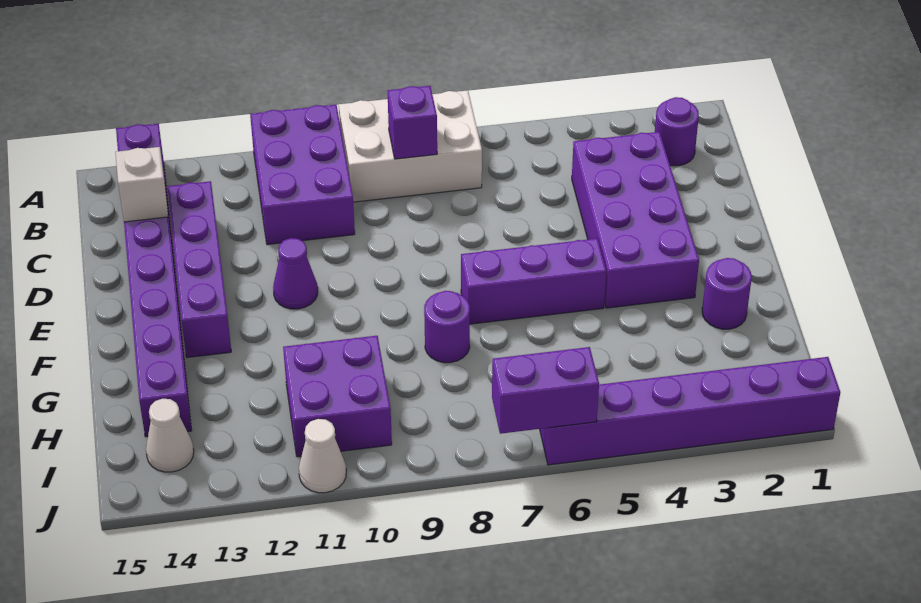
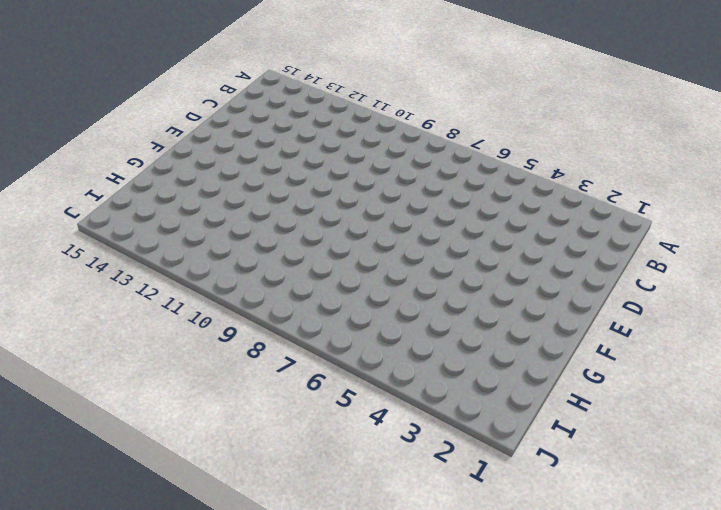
none -> white 2x3 brick [339,90,482,202]
none -> purple 2x3 brick [250,105,355,245]
none -> purple 1x8 brick [116,124,192,437]

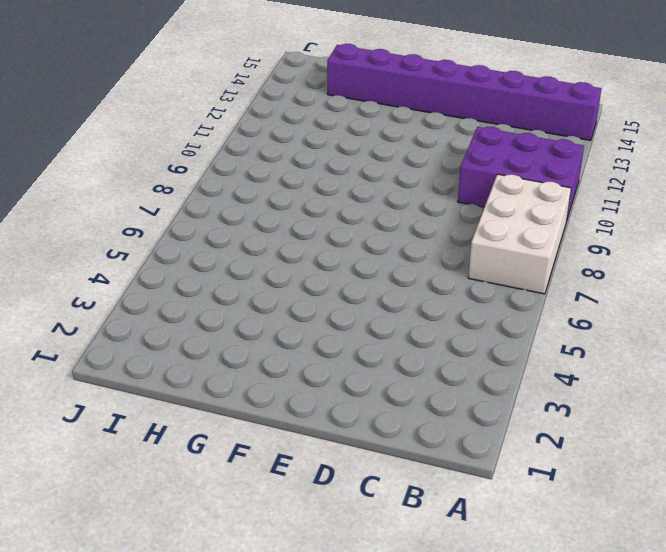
none -> purple 1x1 round brick [655,97,699,166]
none -> purple 2x4 brick [572,132,699,308]
none -> purple 1x4 brick [167,181,231,358]

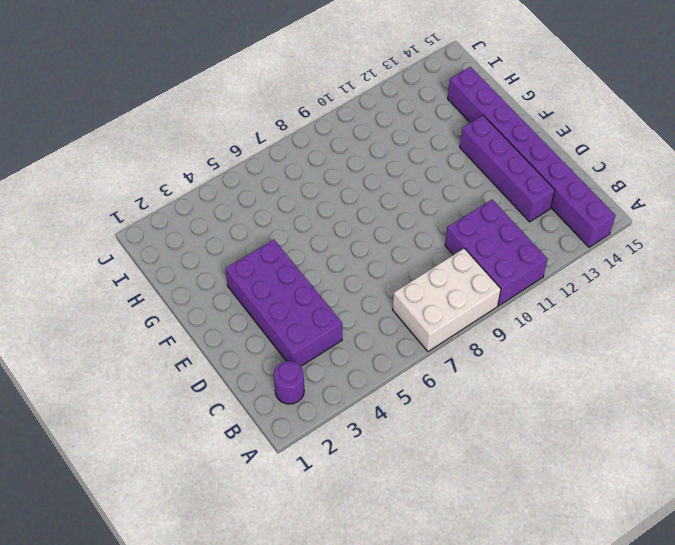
none -> purple 1x1 cone [273,238,318,309]
none -> purple 1x3 brick [461,239,606,324]
none -> purple 1x1 round brick [702,258,752,329]

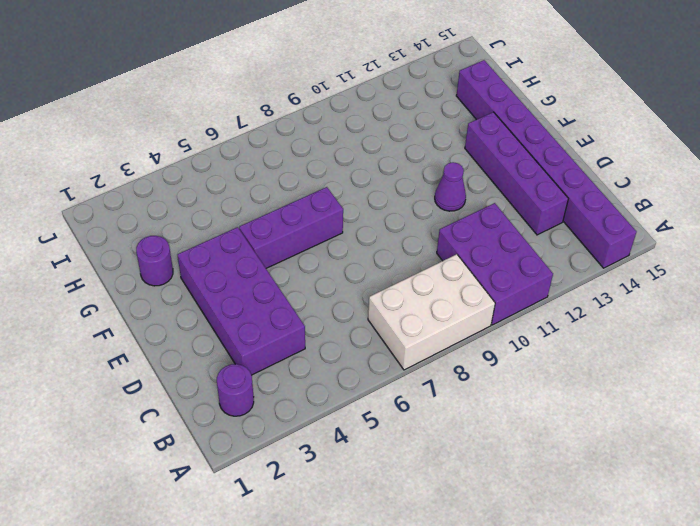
none -> purple 1x1 round brick [424,291,470,363]
none -> purple 2x2 brick [283,336,392,457]
none -> white 1x1 cone [146,399,194,472]

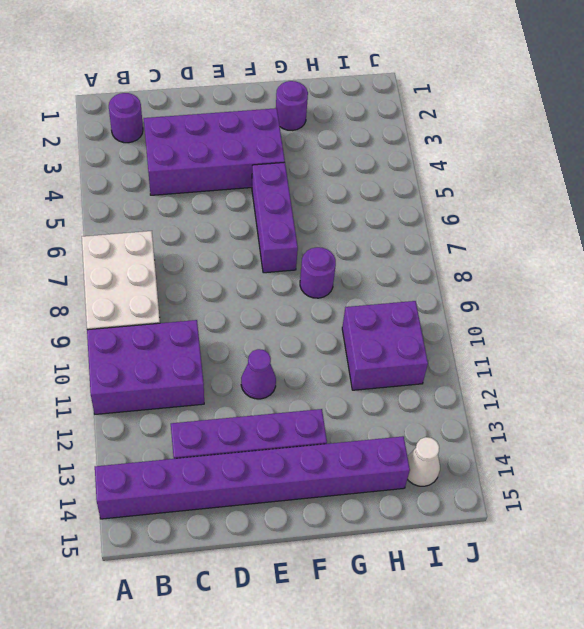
none -> purple 1x6 brick [540,357,840,465]
none -> white 1x1 cone [299,419,346,493]
none -> purple 1x1 brick [388,86,437,159]

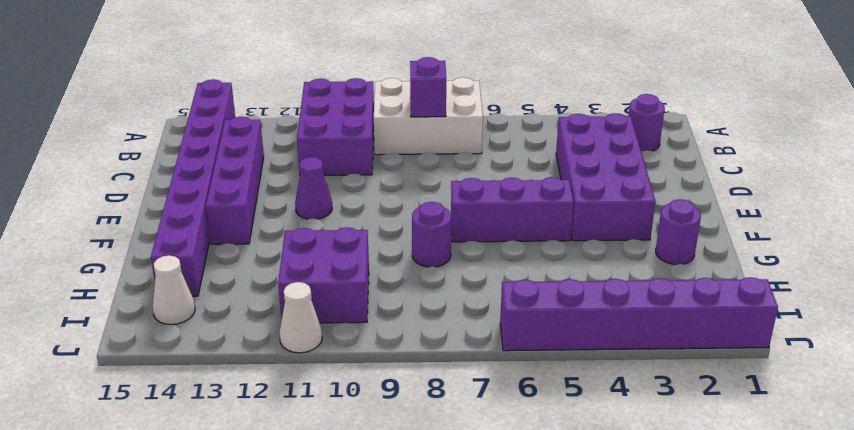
none -> white 1x1 brick [115,147,168,222]
none -> purple 1x2 brick [492,347,599,434]

